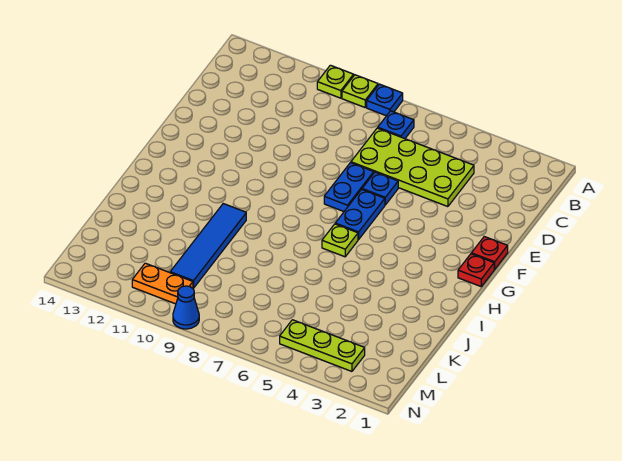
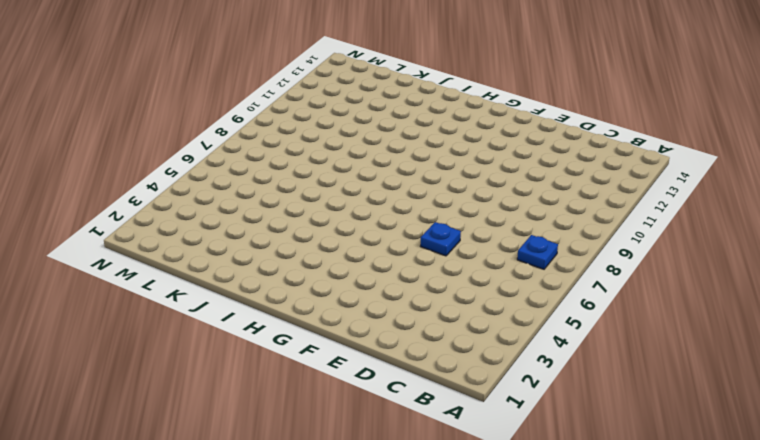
none -> blue 1x1 plate [367,84,403,116]
none -> lime 1x1 plate [342,75,378,107]
none -> lime 1x1 plate [317,65,354,98]

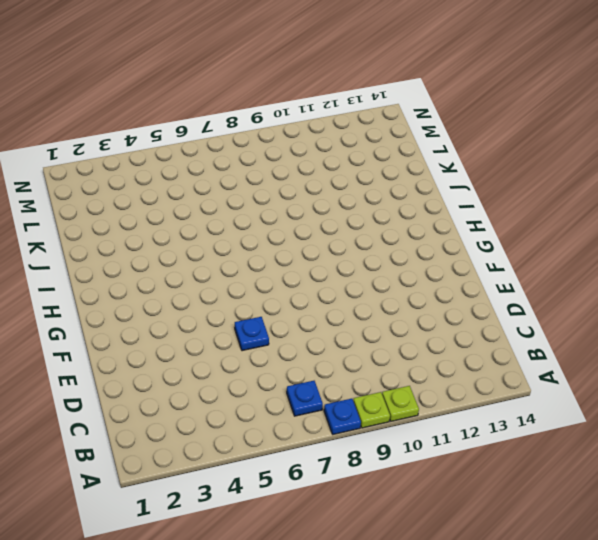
none -> lime 2x4 plate [351,128,474,207]
none -> blue 1x2 plate [324,163,374,211]
none -> red 1x1 plate [471,237,508,269]

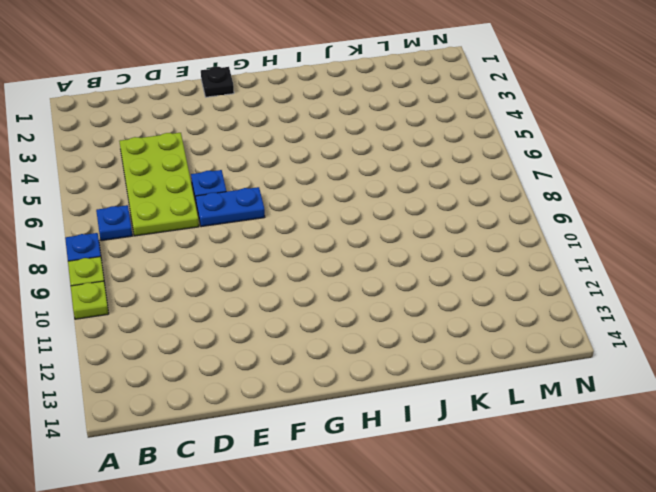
black 1x1 plate [201,67,234,97] -> red 1x1 plate [471,237,508,269]
none -> blue 1x2 plate [335,189,385,239]
none -> red 1x1 plate [458,254,494,286]
none -> lime 1x1 plate [322,224,358,257]

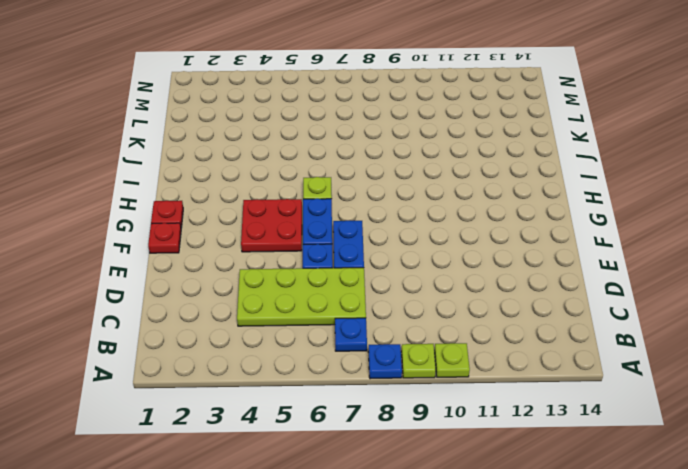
red 2x2 plate [241,199,302,252] -> none
none -> blue 1x4 tile [170,204,246,288]
none -> lime 1x3 plate [280,320,365,371]
none -> orange 1x2 plate [132,263,193,304]

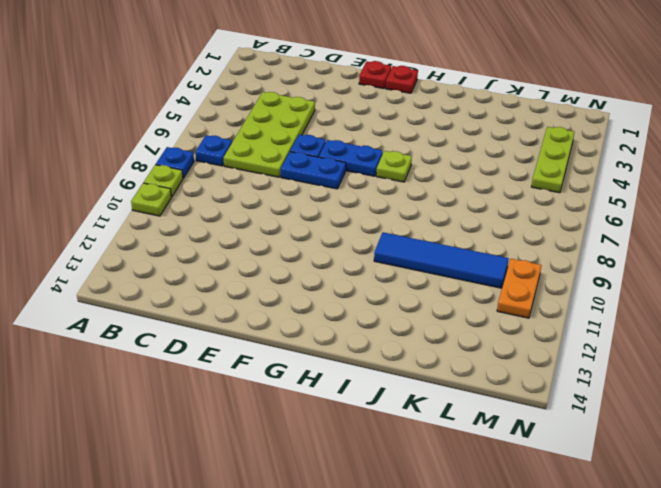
none -> blue 1x1 cone [173,286,199,329]

